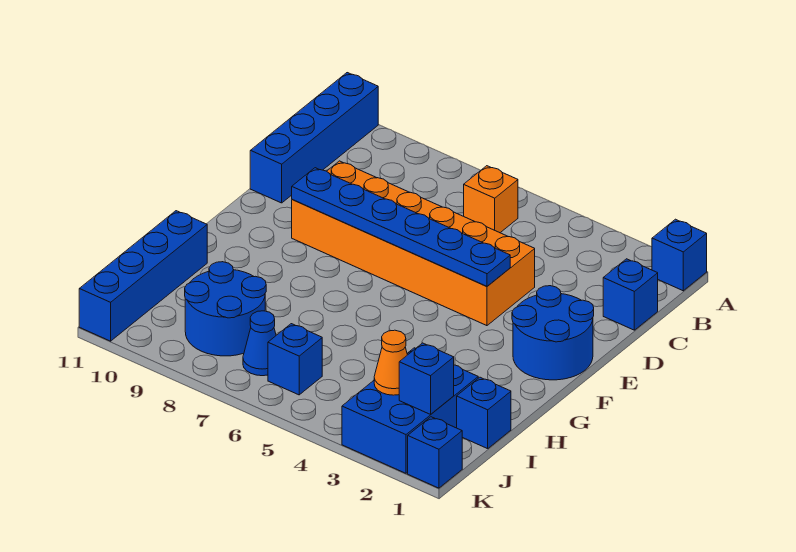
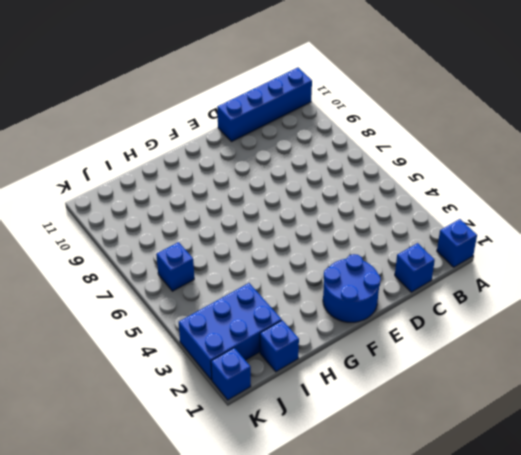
none -> orange 1x1 brick [464,166,518,233]
none -> orange 2x6 brick [292,161,535,326]
none -> blue 1x4 brick [79,211,207,341]

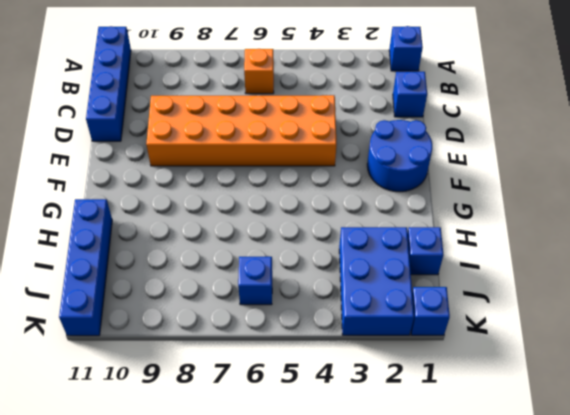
none -> blue 2x2 round brick [185,262,266,356]
none -> blue 1x1 cone [243,311,276,376]
none -> blue 1x6 plate [292,168,510,286]

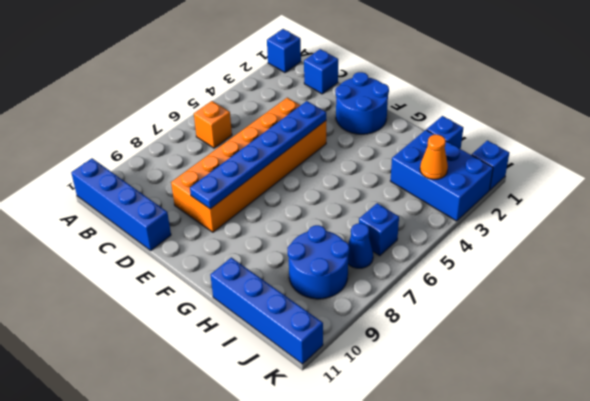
none -> blue 1x1 brick [399,343,454,414]

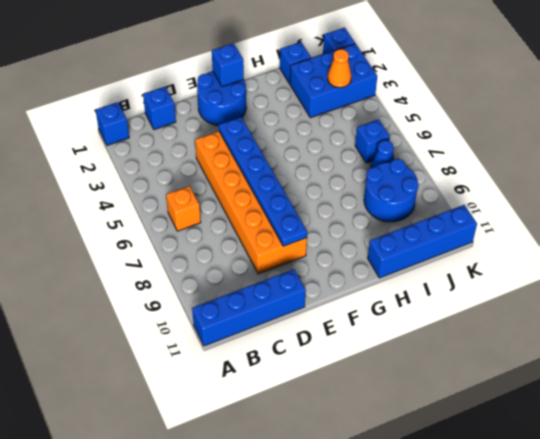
blue 1x1 brick [212,43,244,87] -> blue 1x1 brick moved to [399,343,454,414]

